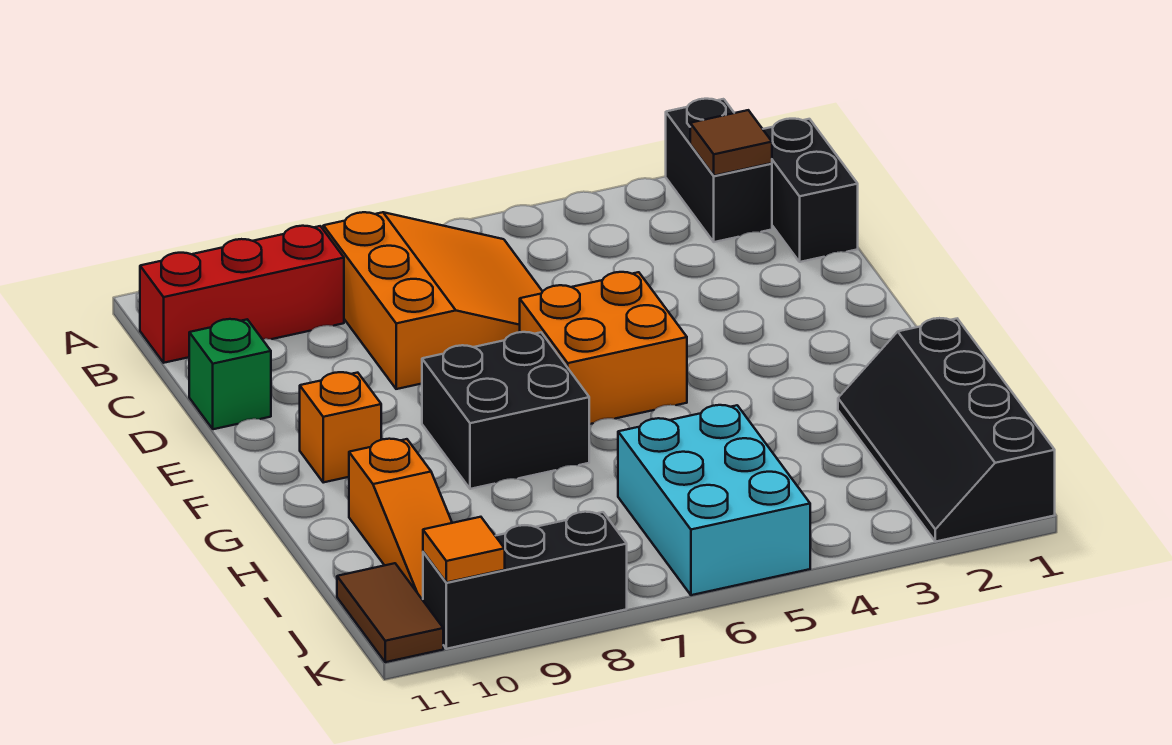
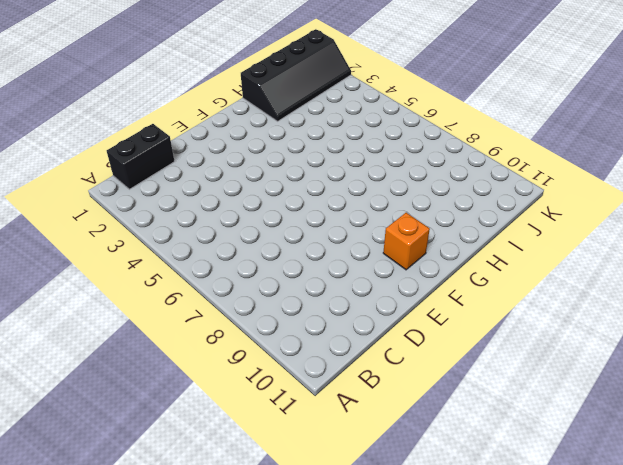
none -> black 1x2 brick [666,99,772,242]
none -> orange 3x3 slope [323,212,543,389]
none -> red 1x3 brick [140,226,344,363]

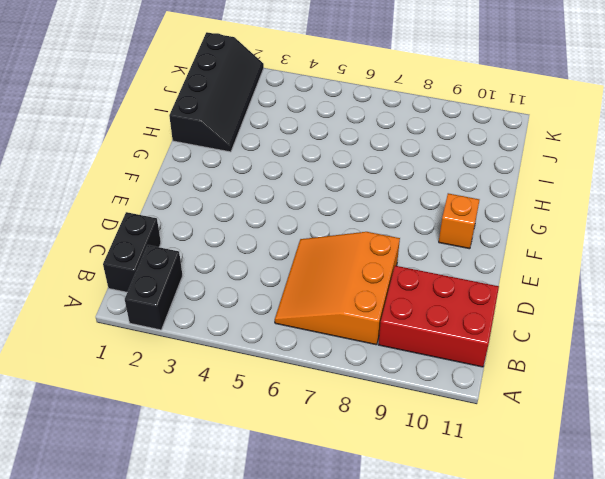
red 2x3 brick [379,266,499,367] -> red 1x3 brick [140,226,344,363]
none -> green 1x1 brick [189,319,271,429]
none -> orange 2x2 brick [520,272,687,424]
none -> black 2x2 brick [422,332,589,489]

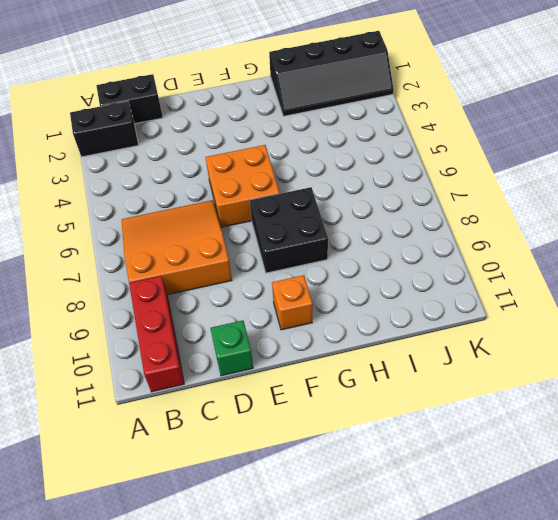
none -> orange 1x3 slope [349,439,452,600]
none -> cyan 2x3 brick [618,405,810,595]
none -> brown 1x2 tile [337,563,443,662]

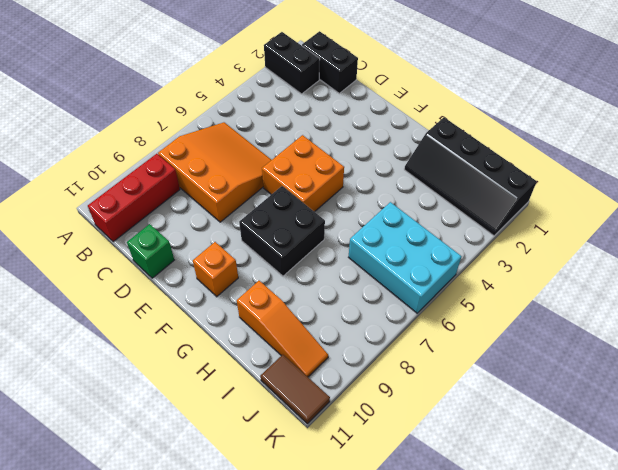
none -> black 1x3 brick [423,512,627,649]
none -> brown 1x1 tile [690,110,772,176]
none -> orange 1x1 tile [423,517,505,582]

